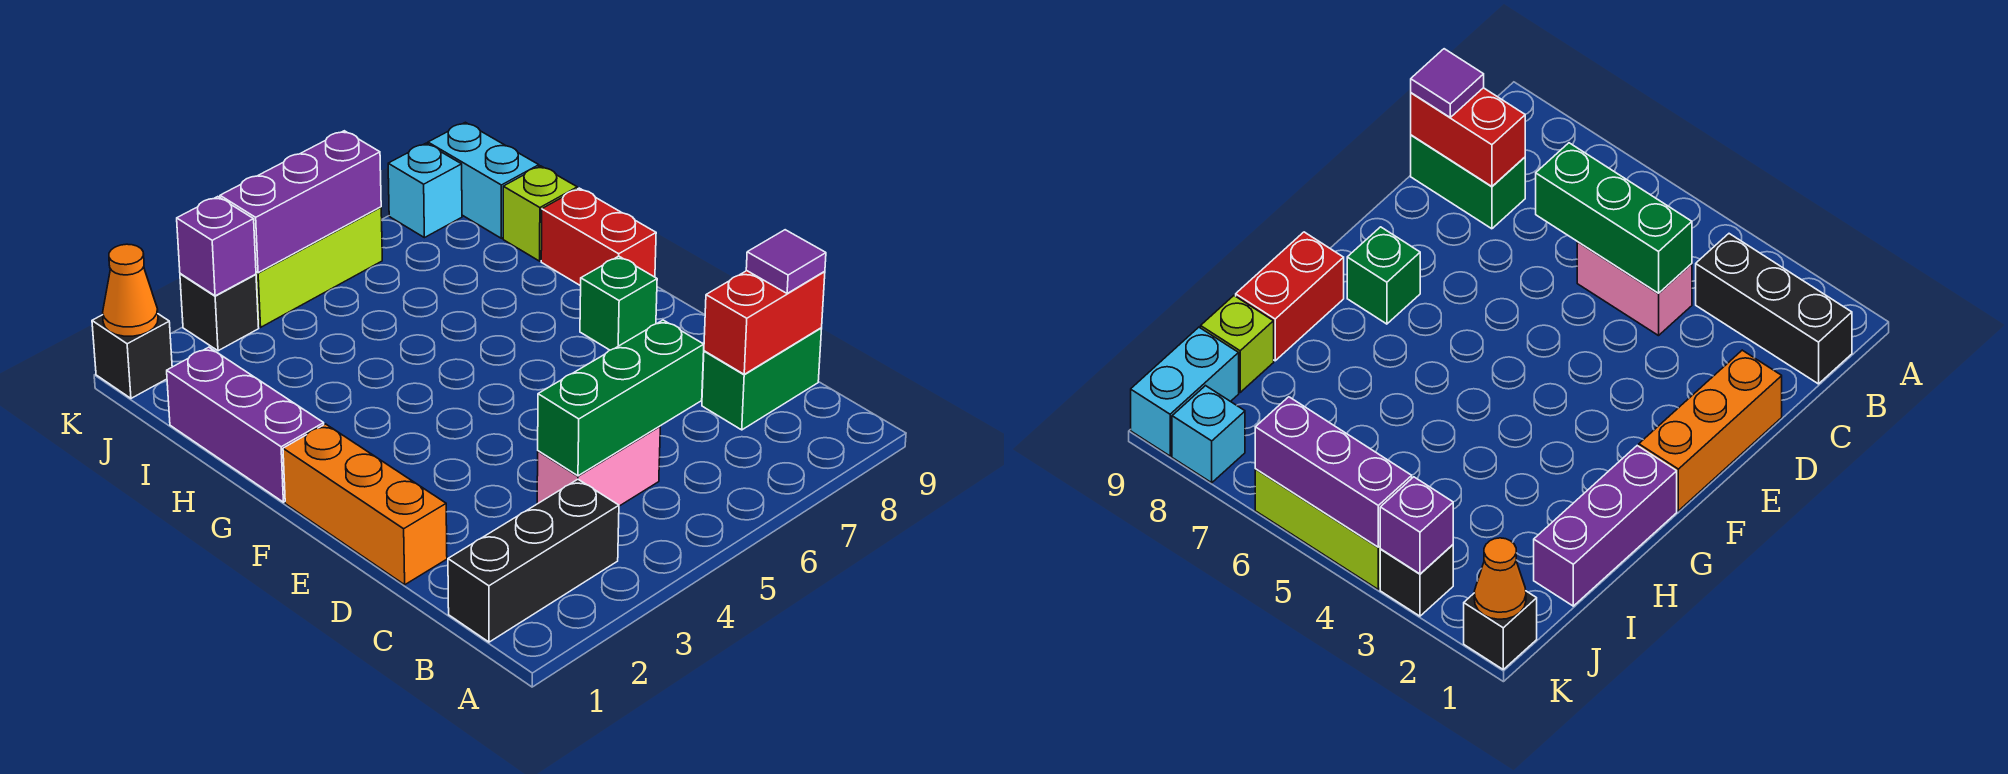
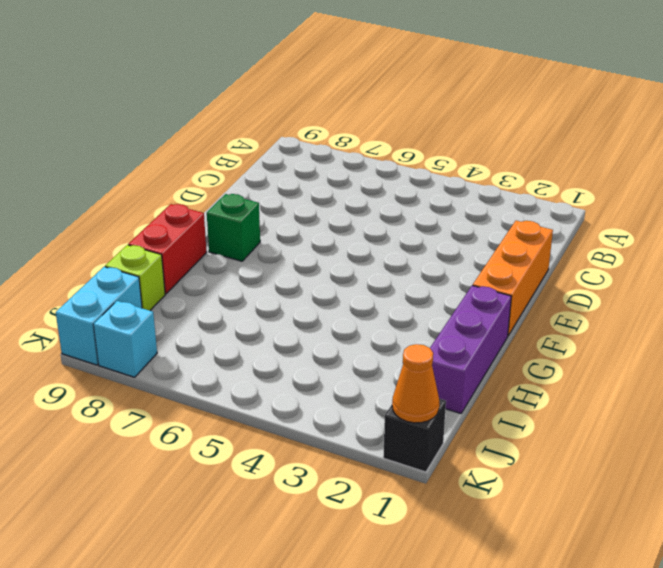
none -> black 1x3 brick [448,479,619,642]
none -> pink 1x2 brick [537,426,660,506]
none -> green 1x2 brick [702,328,822,430]

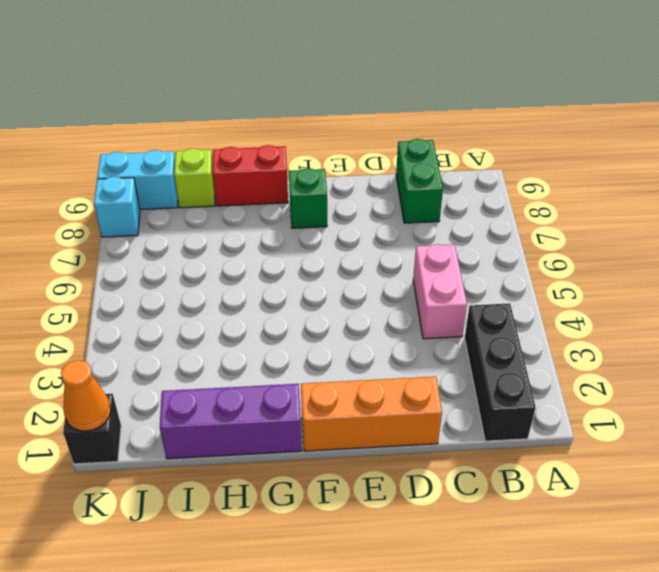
none -> black 1x1 brick [180,274,259,351]
none -> lime 1x3 brick [256,207,382,327]
none -> green 1x3 brick [538,320,704,476]

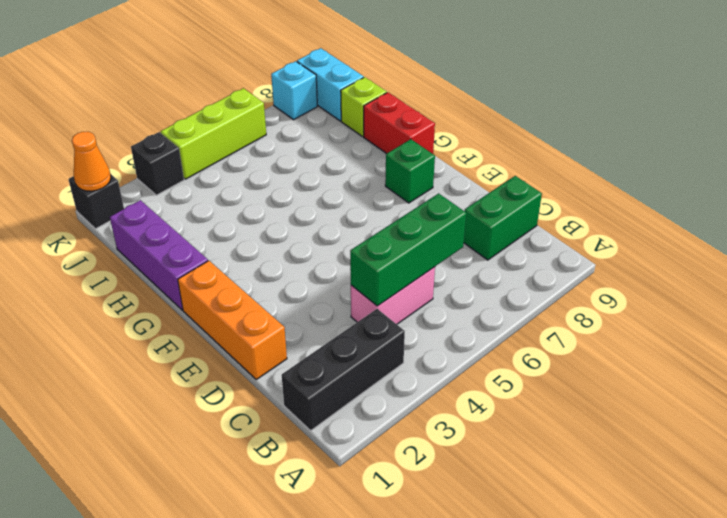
none -> red 1x2 brick [704,271,825,374]
none -> purple 1x1 brick [177,197,256,296]
none -> purple 1x3 brick [220,131,381,273]

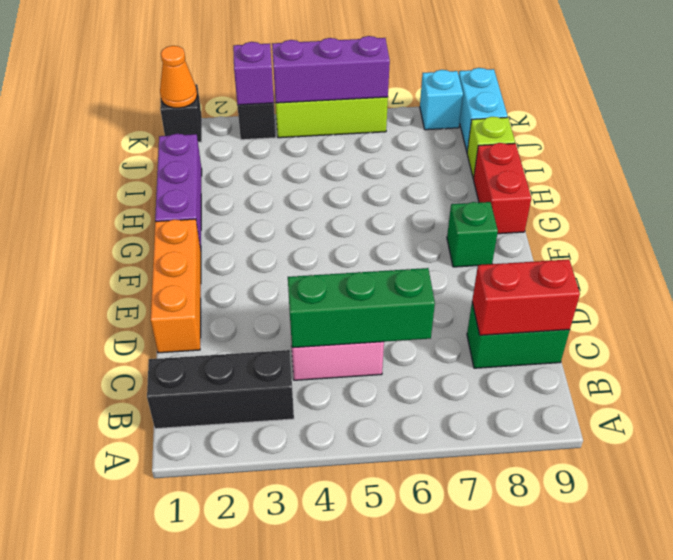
none -> purple 1x1 tile [746,230,826,293]

